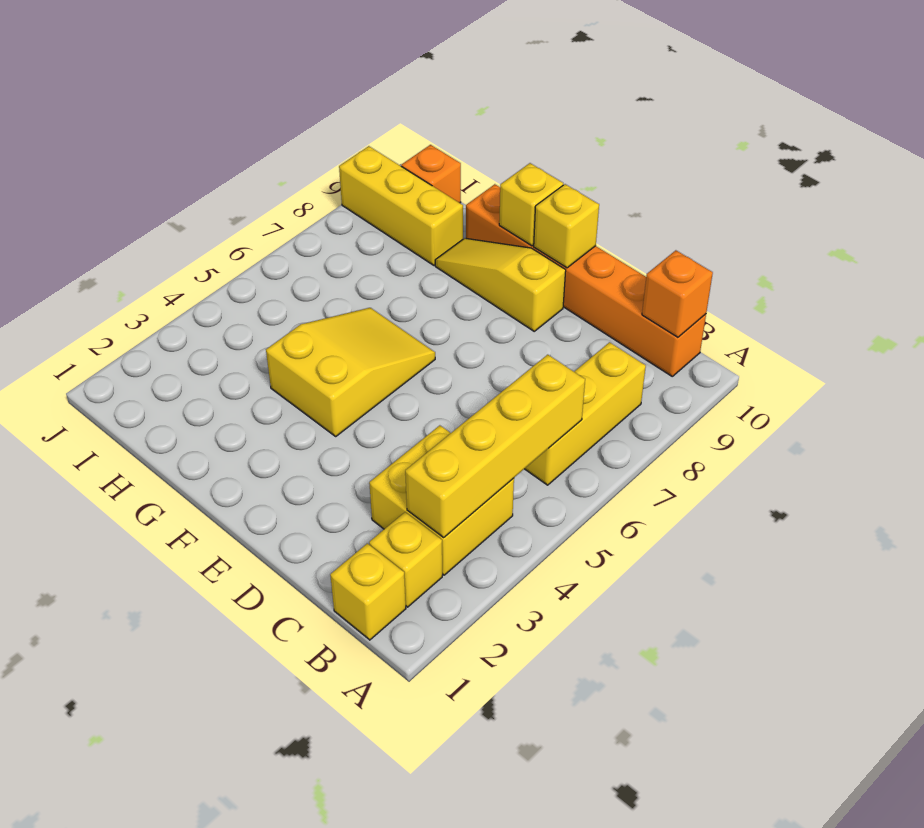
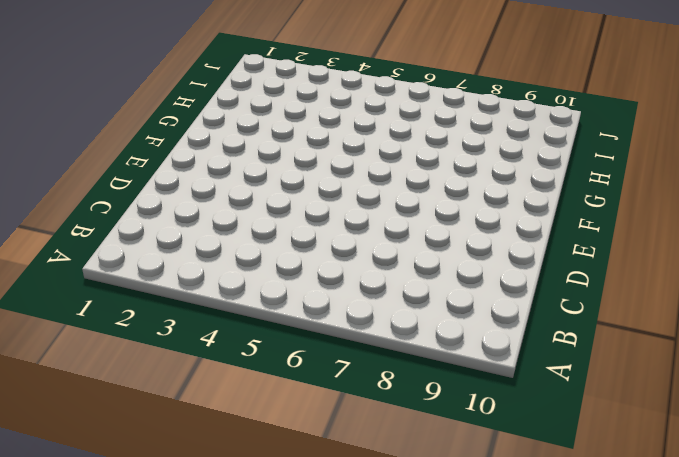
none -> yellow 1x1 brick [330,543,406,640]
none -> yellow 1x1 brick [369,512,442,607]
none -> yellow 2x2 brick [369,425,514,575]

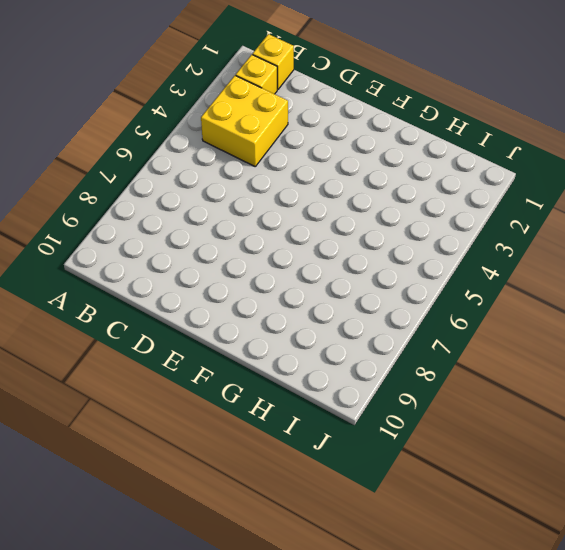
none -> yellow 1x3 brick [525,342,646,485]
none -> orange 1x6 brick [466,184,706,376]
none -> yellow 1x3 slope [435,238,566,331]

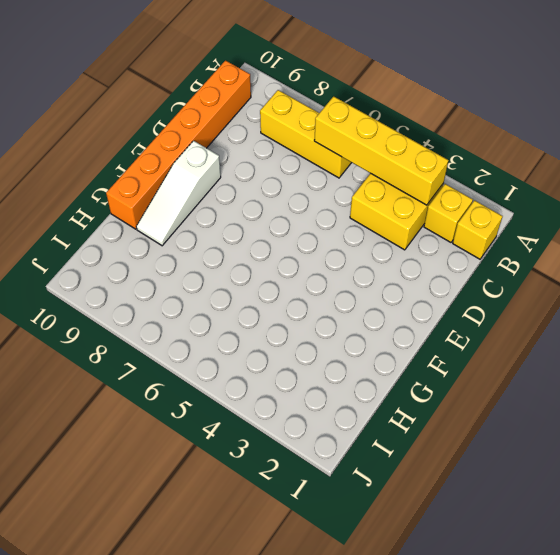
white 1x3 slope [136,141,221,246] -> yellow 1x3 slope [435,238,566,331]
none -> yellow 2x3 slope [266,308,435,436]
none -> yellow 1x3 brick [339,146,463,265]
none -> orange 1x1 brick [401,145,461,203]

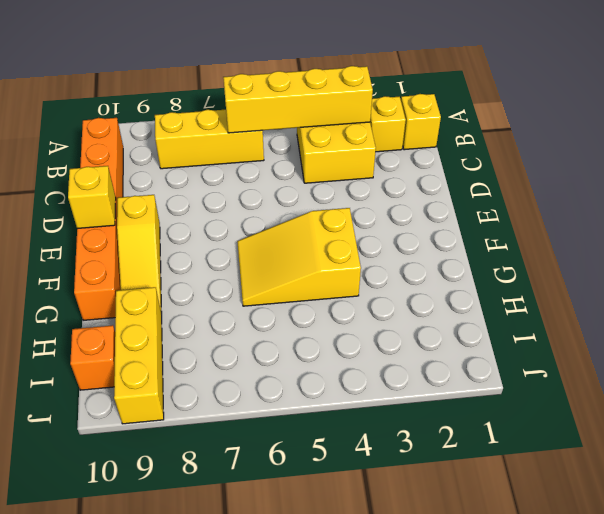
none -> orange 1x1 brick [642,250,713,337]
none -> yellow 1x1 brick [499,163,563,246]

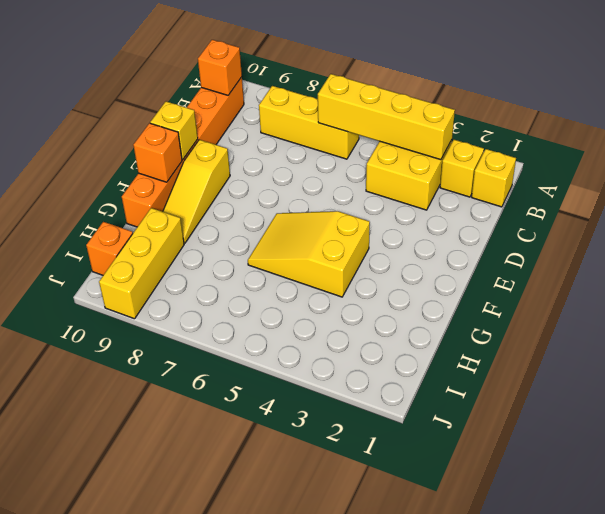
orange 1x1 brick [133,123,182,182] -> yellow 1x1 brick [499,163,563,246]

